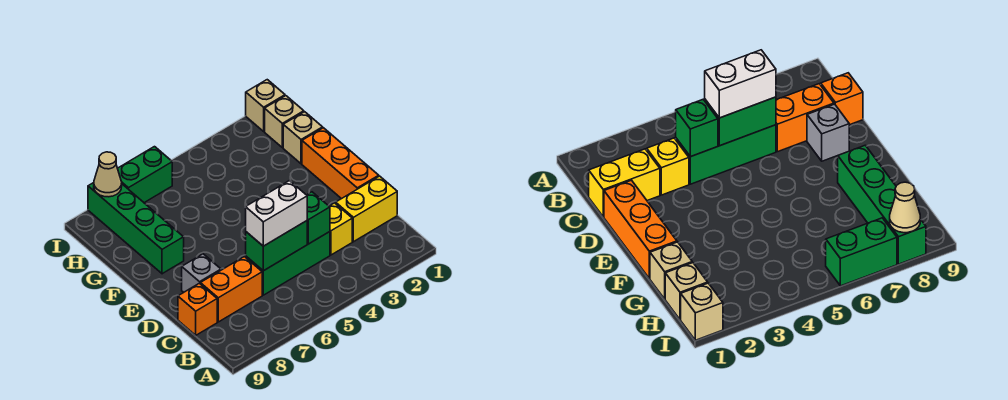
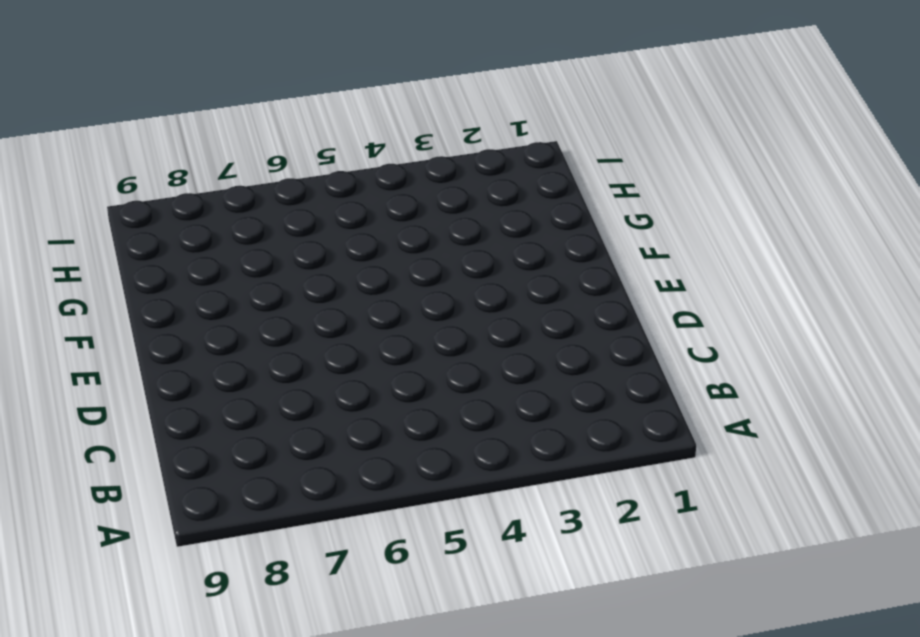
none -> yellow 1x2 brick [336,176,397,242]
none -> yellow 1x1 brick [329,203,352,255]
none -> green 1x3 brick [246,232,330,295]

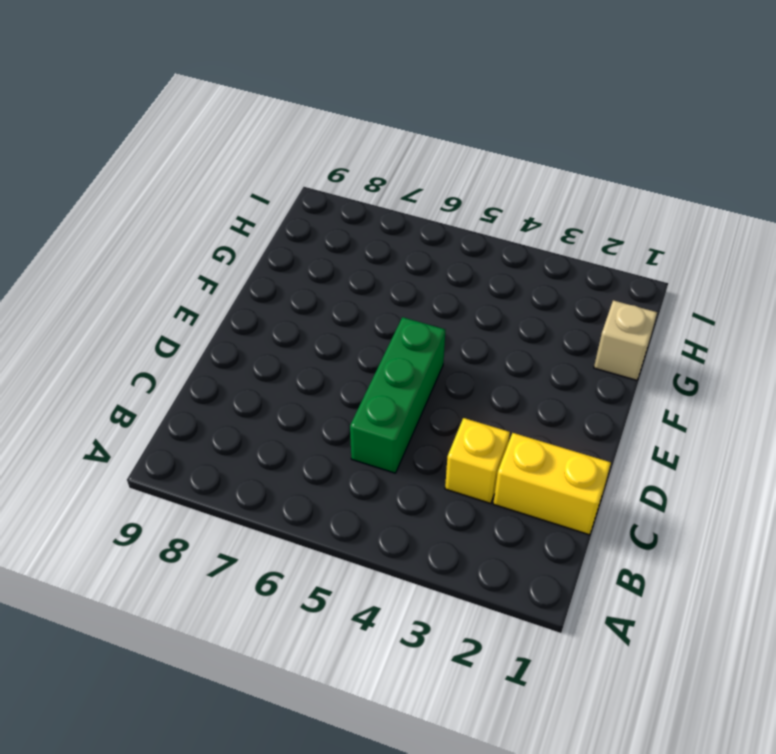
green 1x3 brick [350,317,445,473] -> green 1x3 brick turned to [246,232,330,295]
none -> orange 1x2 brick [200,257,262,322]
none -> orange 1x1 brick [178,283,217,335]
none -> orange 1x3 brick [302,128,379,199]

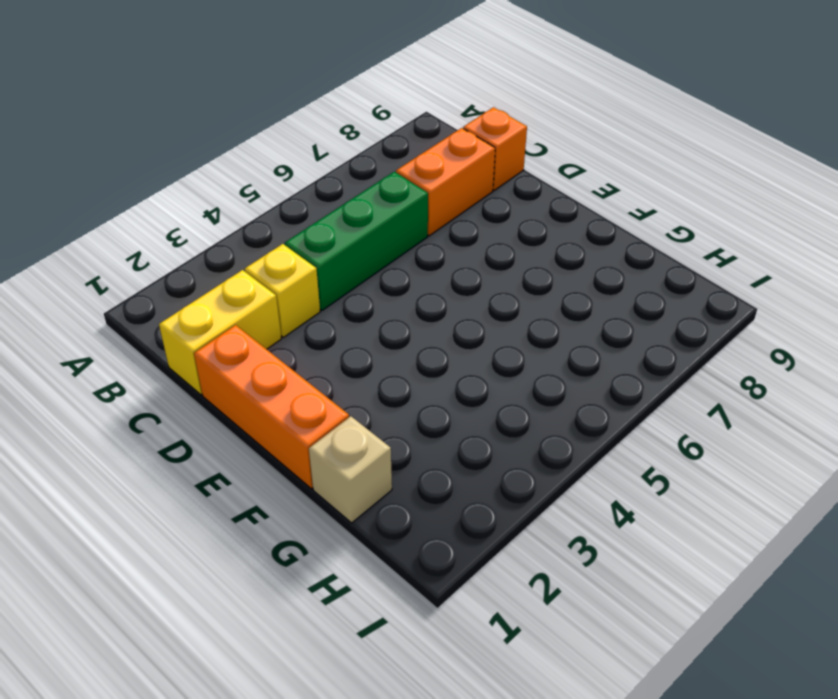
none -> grey 1x1 brick [182,254,221,292]
none -> green 1x4 brick [88,183,184,274]
none -> tan 1x1 brick [265,96,304,148]

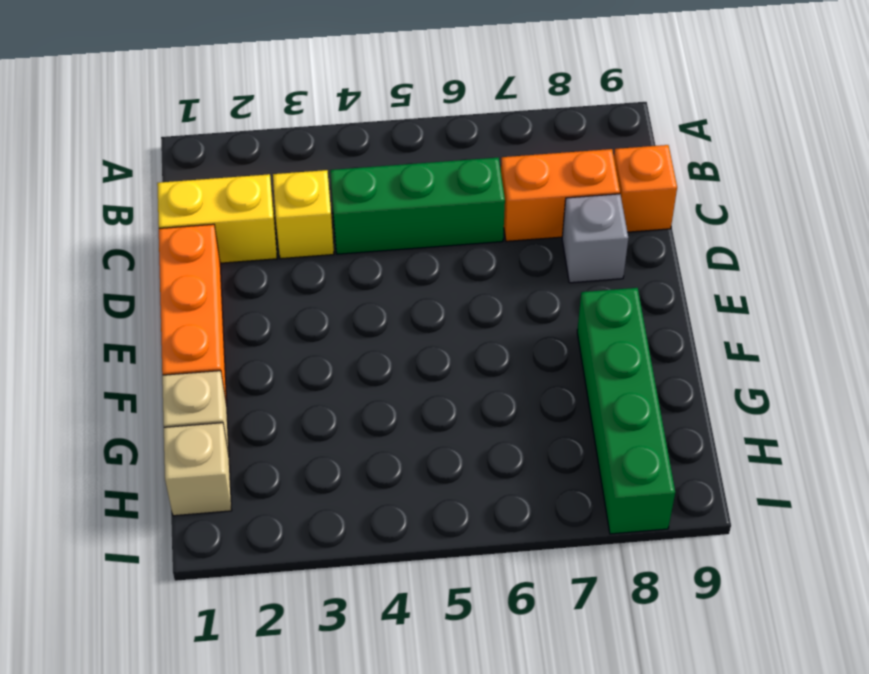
none -> tan 1x1 brick [246,80,285,131]
none -> green 1x2 brick [117,147,172,203]
none -> green 1x1 brick [307,192,330,244]

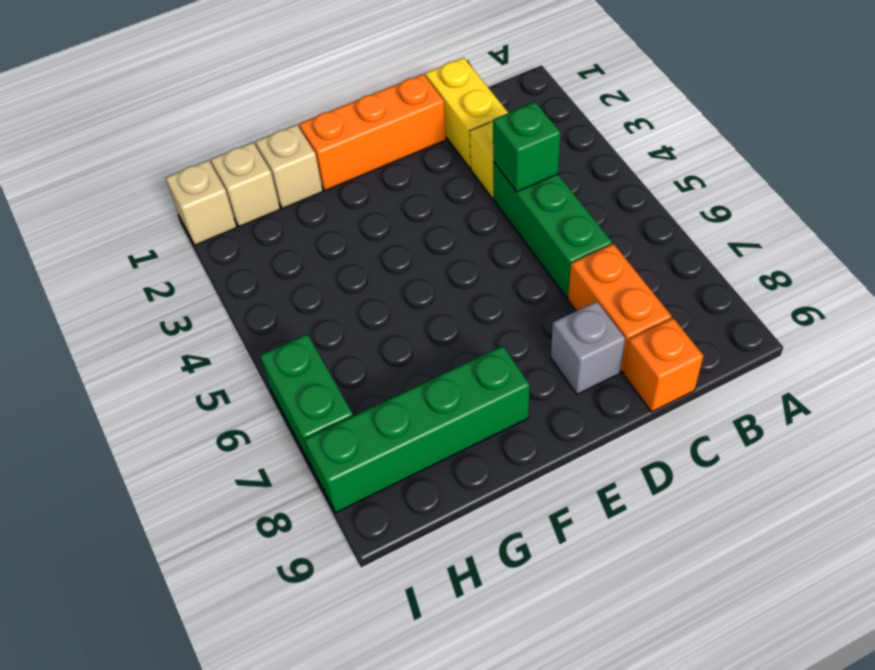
none -> green 1x2 brick [246,221,307,271]
none -> tan 1x1 cone [94,152,122,197]
none -> white 1x2 brick [246,181,307,246]

